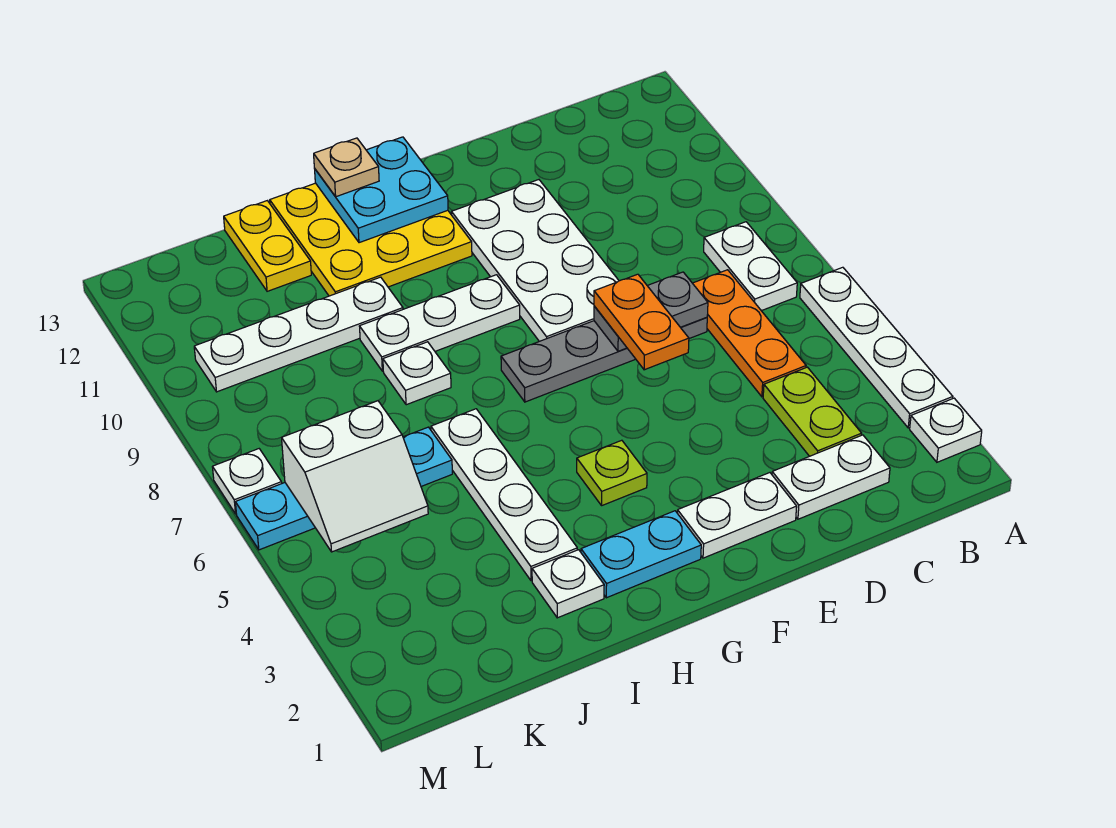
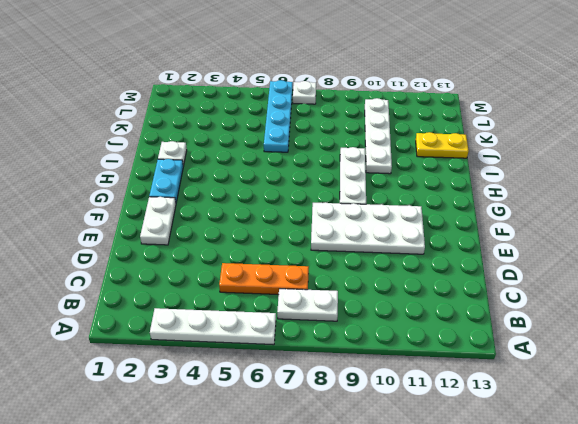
none -> white 1x1 plate [910,398,982,462]
none -> white 1x2 plate [772,435,890,519]
none -> lime 1x2 plate [763,367,862,456]

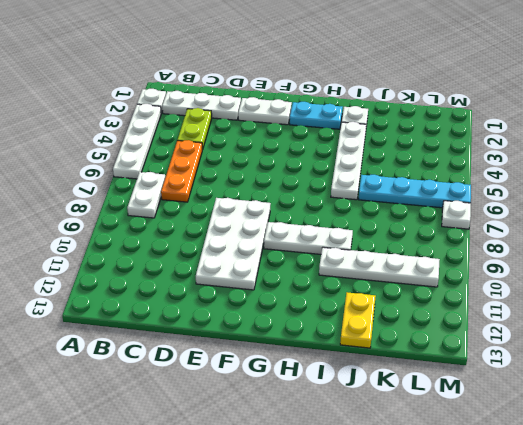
white 1x3 plate [162,91,241,120] -> white 1x2 plate [772,435,890,519]
none -> grey 1x4 plate [501,318,707,402]
none -> lime 1x1 plate [577,440,647,505]
none -> yellow 3x3 plate [270,183,472,296]

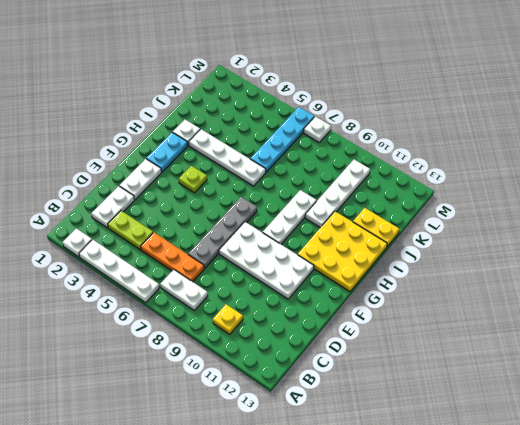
yellow 1x1 plate [213,304,243,334] -> none
none -> white 1x1 plate [383,342,451,405]
none -> grey 1x2 plate [594,272,708,351]
none -> cyan 2x2 plate [315,137,448,243]

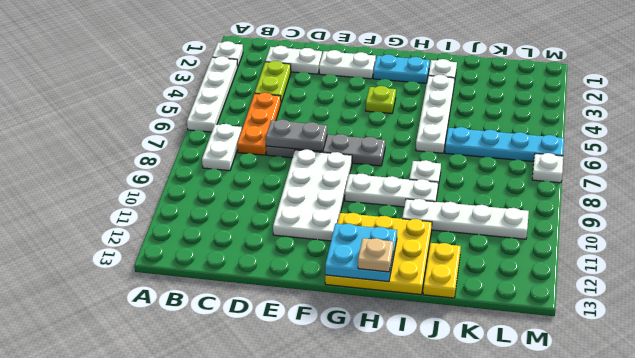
none -> white 2x2 slope [282,401,428,552]
none -> orange 1x2 plate [594,274,689,370]

